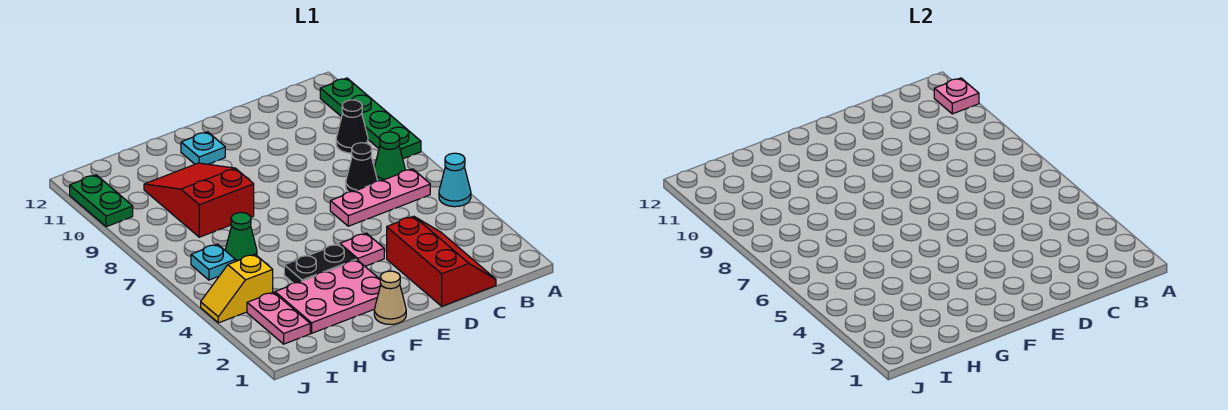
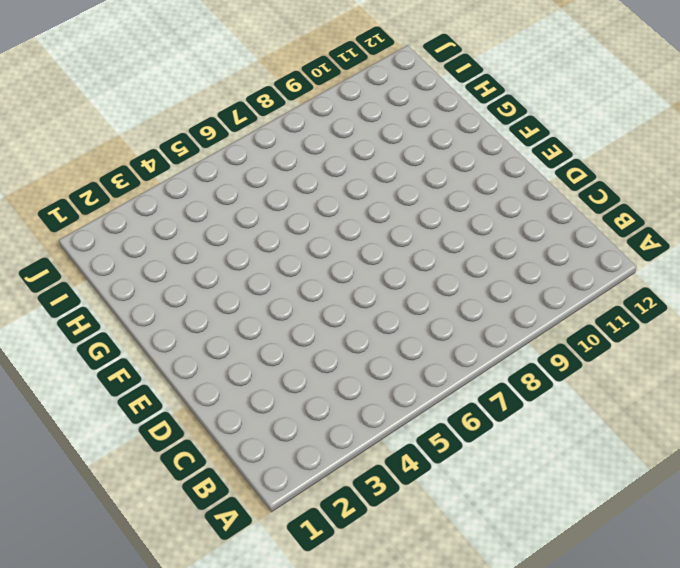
none -> cyan 1x1 cone [439,153,471,207]
none -> green 1x4 plate [320,78,421,159]
none -> pink 1x3 plate [330,169,430,226]

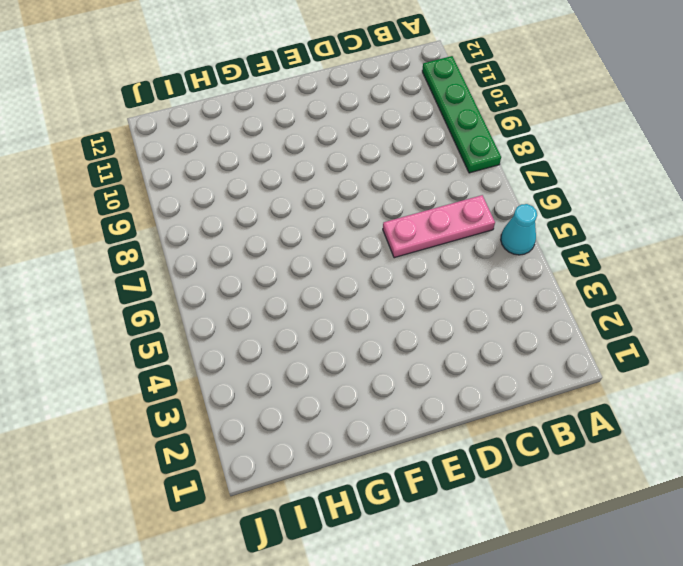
none -> green 1x1 cone [374,132,405,181]
none -> black 1x1 cone [336,100,368,153]
none -> red 2x3 slope [387,216,496,306]

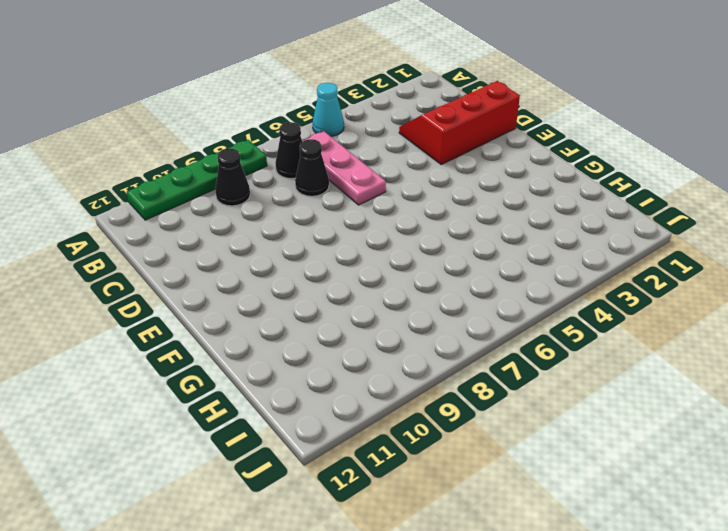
black 1x1 cone [275,122,302,179] -> green 1x1 cone [374,132,405,181]
none -> pink 1x1 plate [340,233,384,266]
none -> tan 1x1 cone [374,271,406,324]
none -> pink 2x3 plate [275,260,381,333]

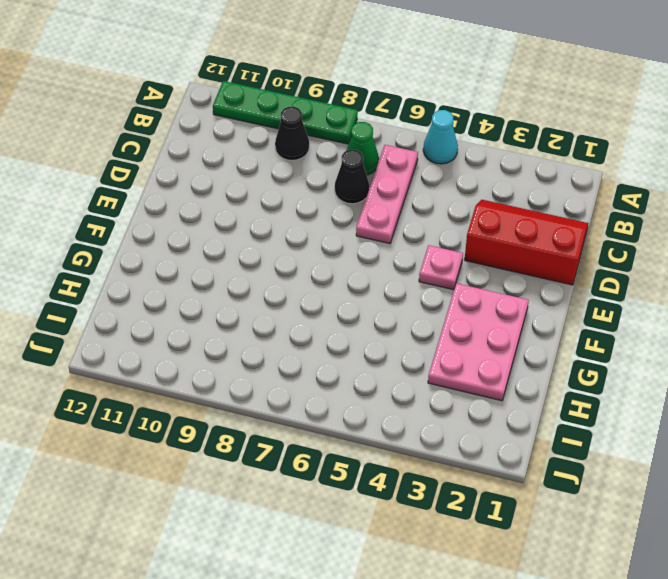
none -> tan 1x1 cone [374,271,406,324]
none -> black 1x2 plate [284,244,356,283]
none -> cyan 1x1 plate [181,132,225,164]

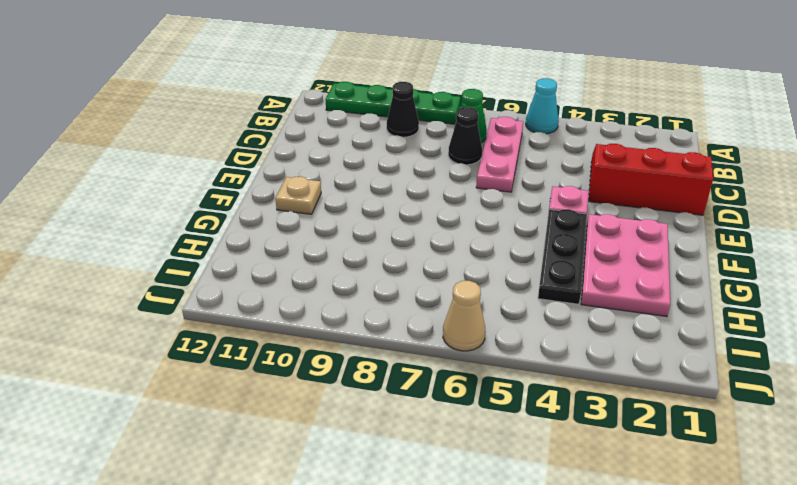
black 1x3 plate [538,209,587,304] -> black 1x2 plate [284,244,356,283]
tan 1x1 plate [275,176,321,214] -> cyan 1x1 plate [181,132,225,164]
tan 1x1 cone [443,281,486,351] -> tan 1x1 cone moved to [374,271,406,324]
none -> red 2x3 slope [144,163,254,237]
none -> green 1x1 cone [225,213,257,262]
none -> pink 1x2 plate [247,292,310,344]

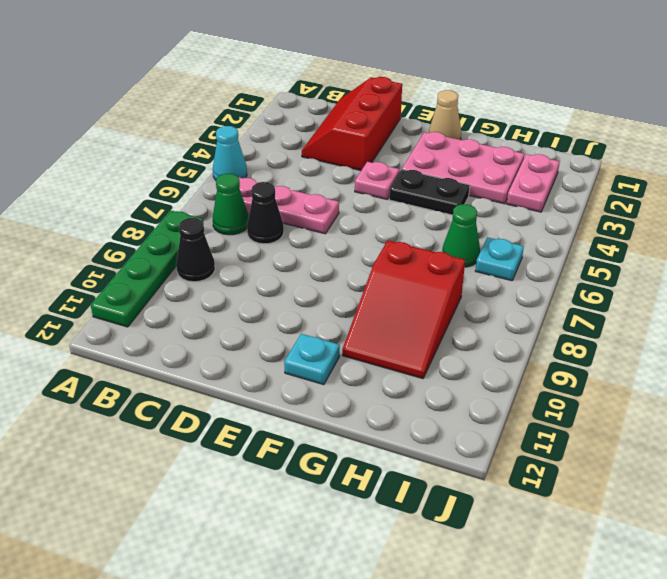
none -> yellow 1x2 slope [201,254,273,323]
none -> green 1x2 plate [70,175,133,227]
none -> pink 1x1 plate [934,78,979,114]

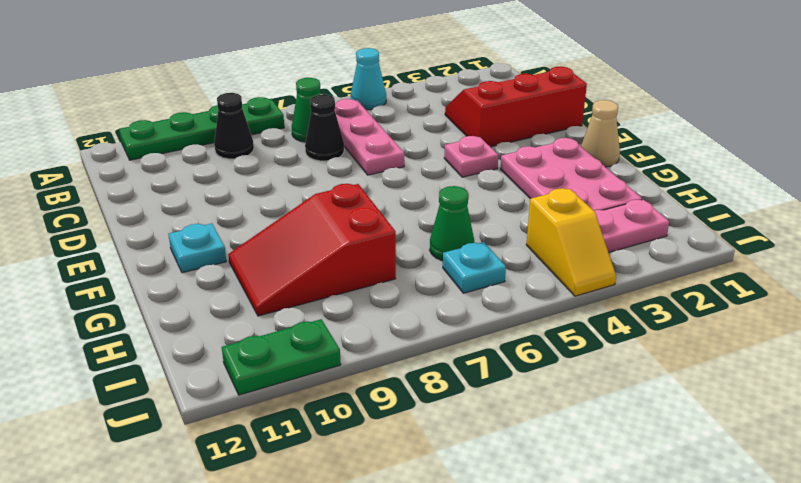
none -> black 1x2 plate [284,244,356,283]
none -> pink 1x1 plate [934,78,979,114]

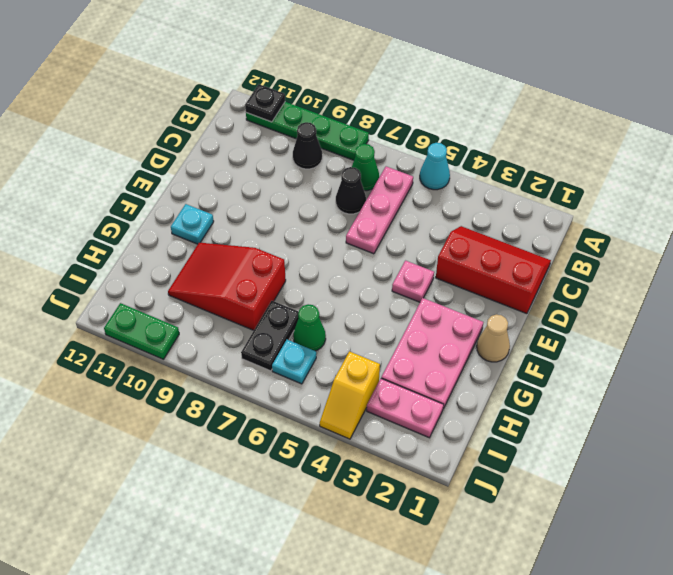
black 1x1 plate [245,84,285,122] -> pink 1x1 plate [934,78,979,114]
black 1x2 plate [241,301,299,371] -> black 1x2 plate moved to [284,244,356,283]

